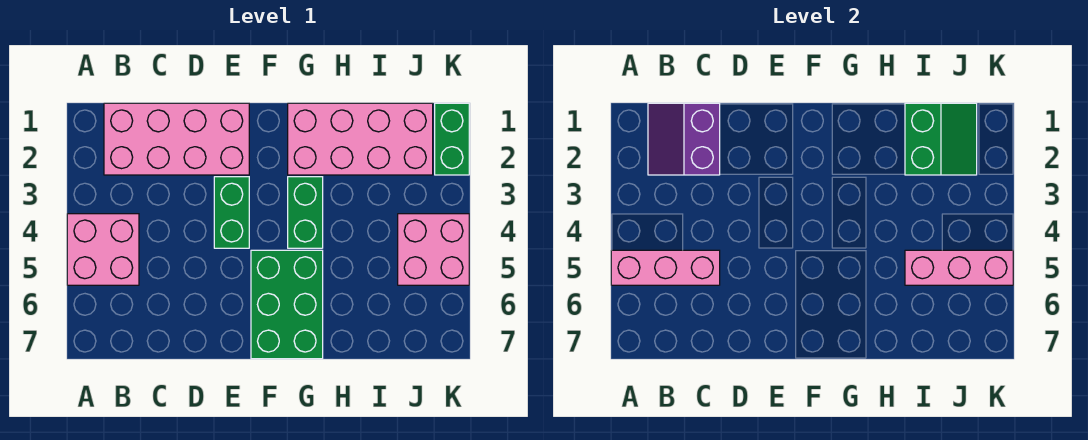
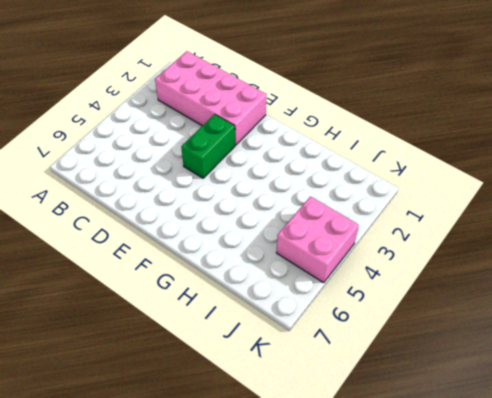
none -> pink 2x2 brick [67,214,139,285]
none -> green 2x3 brick [251,250,323,359]
none -> pink 2x4 brick [288,103,433,175]

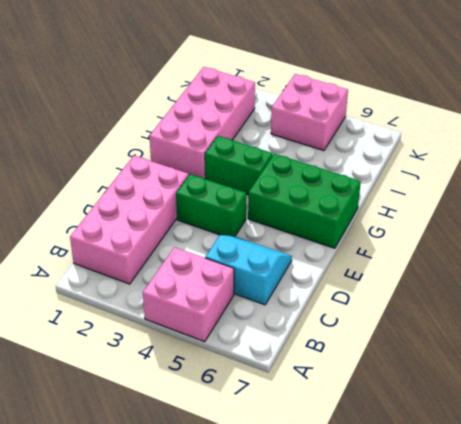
cyan 2x2 slope [205,235,292,305] -> none
none -> green 1x2 brick [435,103,469,175]
none -> pink 1x3 brick [611,250,720,285]
none -> purple 2x2 slope [648,103,720,175]

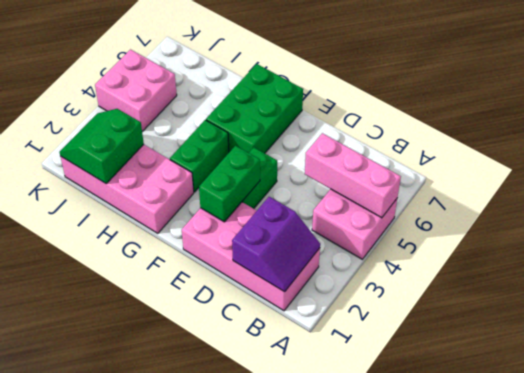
green 1x2 brick [199,146,260,222] -> green 1x2 brick moved to [435,103,469,175]
none -> pink 1x3 brick [905,250,1013,285]

